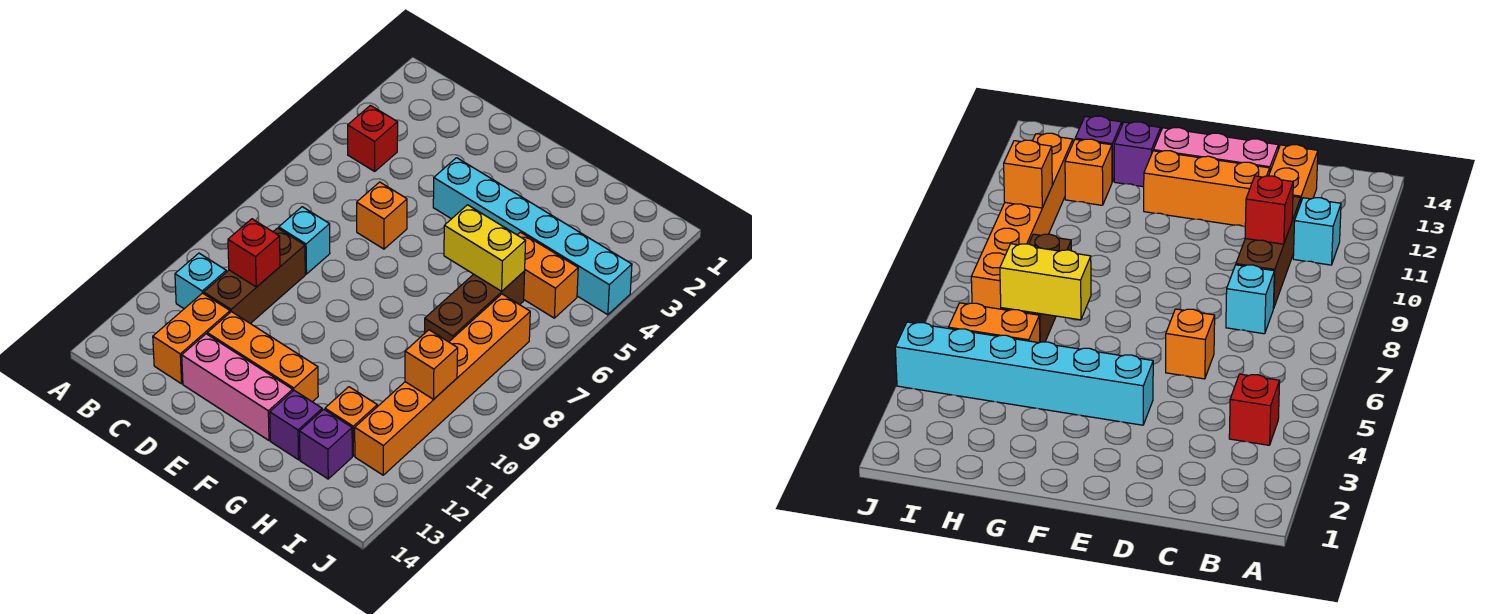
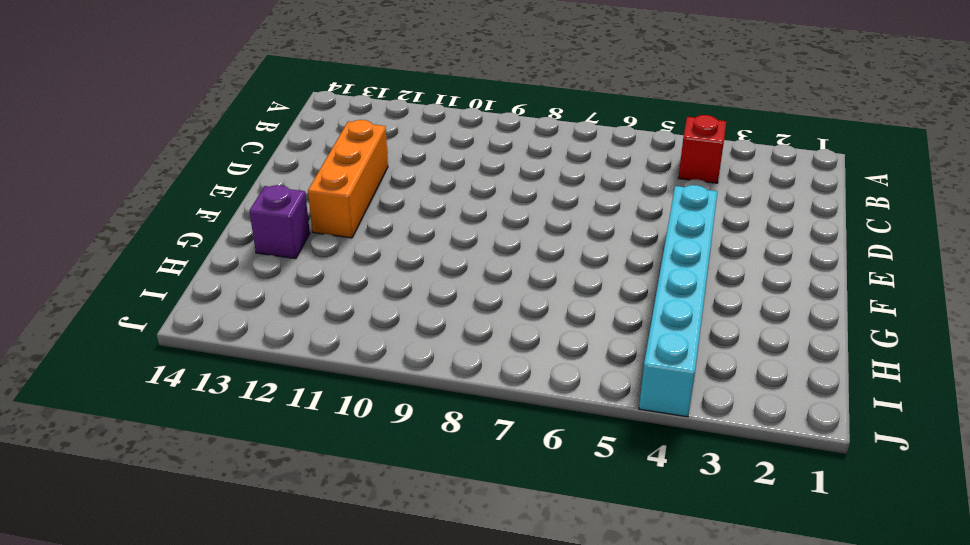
none -> cyan 1x1 brick [175,253,226,309]
none -> cyan 1x1 brick [279,207,330,274]
none -> brown 1x3 brick [204,228,305,324]

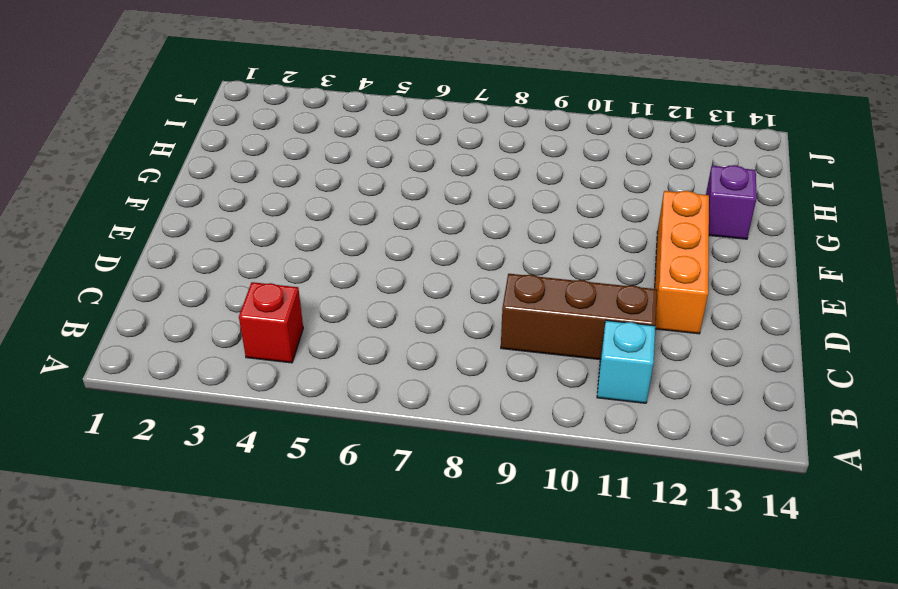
none -> cyan 1x1 brick [279,207,330,274]
none -> orange 1x2 brick [153,293,230,384]
none -> orange 1x1 brick [357,182,407,249]

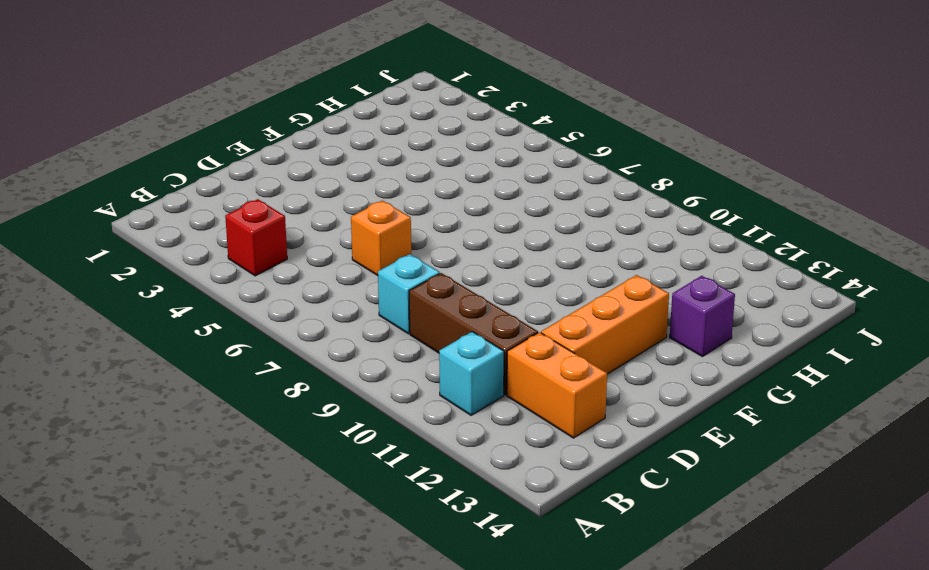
none -> pink 1x3 brick [182,334,293,440]
none -> cyan 1x6 brick [433,158,632,315]
none -> orange 1x2 brick [518,232,578,318]

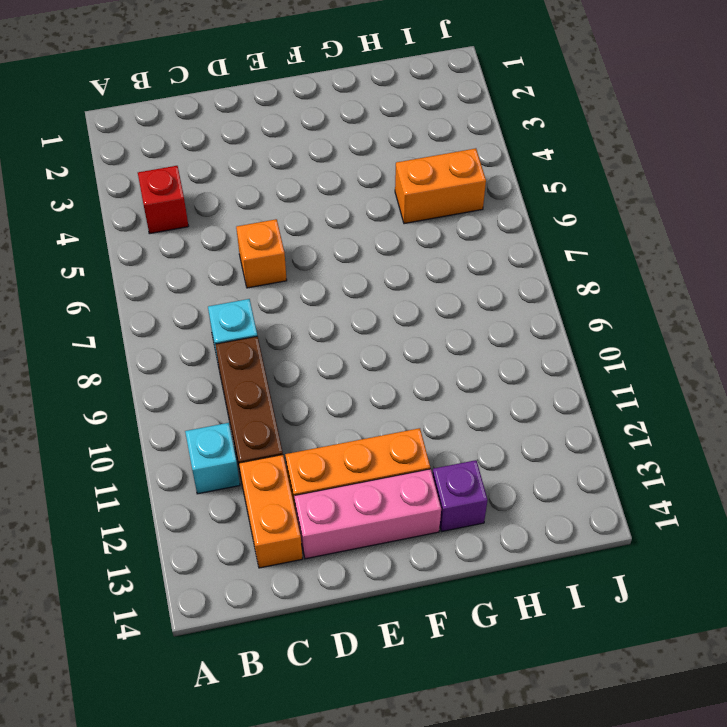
none -> cyan 1x6 brick [433,158,632,315]
none -> brown 1x3 brick [424,271,525,342]
none -> orange 1x1 brick [325,387,377,456]

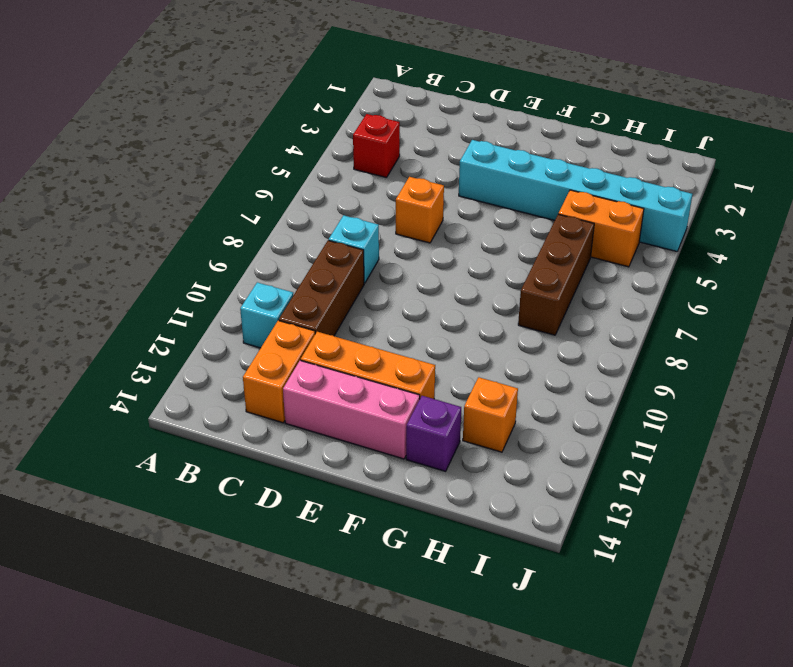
none -> purple 1x1 brick [299,409,352,479]
none -> orange 1x6 brick [355,294,530,475]
none -> red 1x1 brick [228,219,280,287]

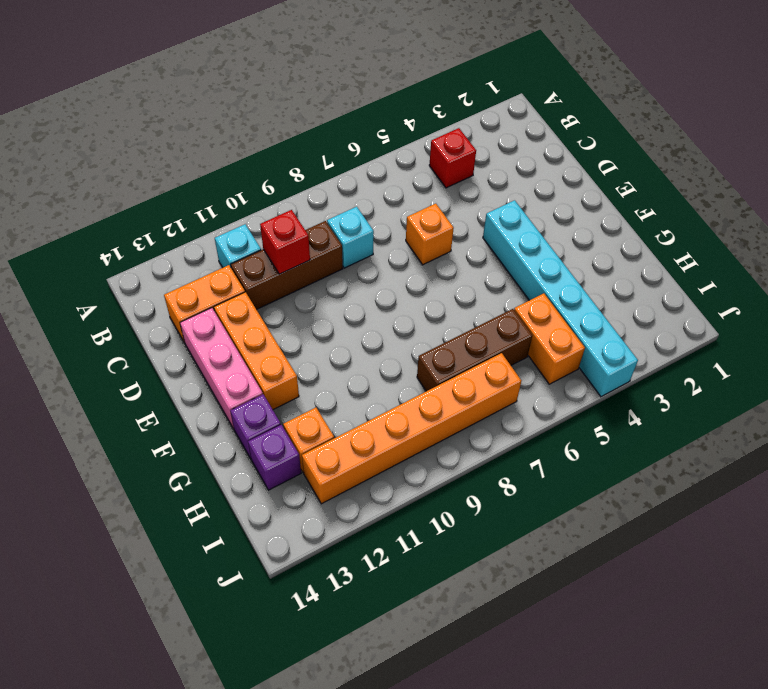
none -> yellow 1x2 brick [444,205,526,291]
none -> orange 1x1 brick [405,330,458,399]

